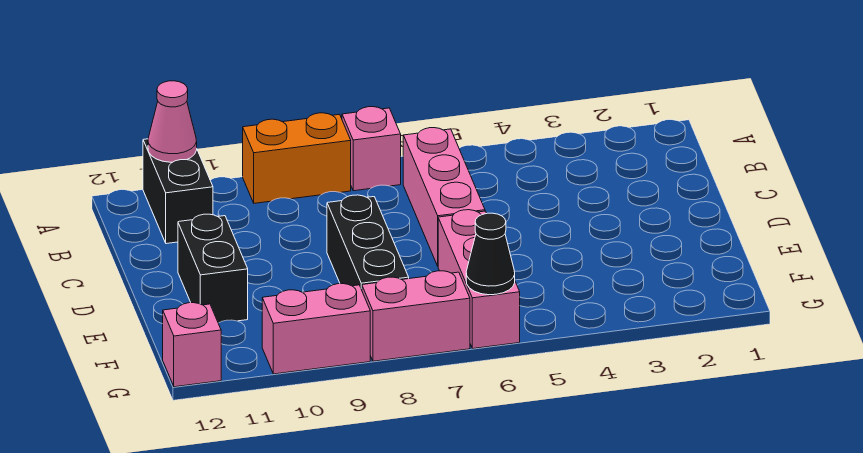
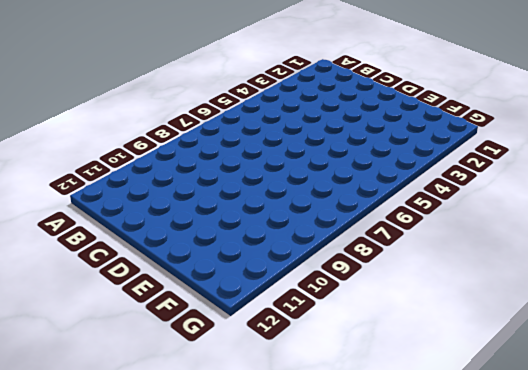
none -> pink 1x1 brick [342,107,401,191]
none -> orange 1x2 brick [243,113,351,203]
none -> black 1x2 brick [143,139,213,244]

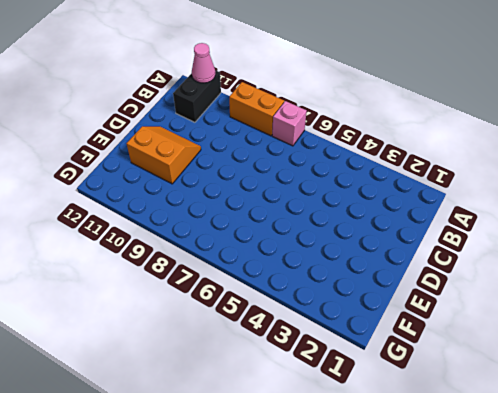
orange 2x2 slope [126,126,201,184] -> black 1x2 brick [178,214,248,323]
none -> pink 1x3 brick [403,128,485,266]
none -> black 1x3 brick [327,195,409,290]
none -> pink 1x3 brick [438,210,520,349]

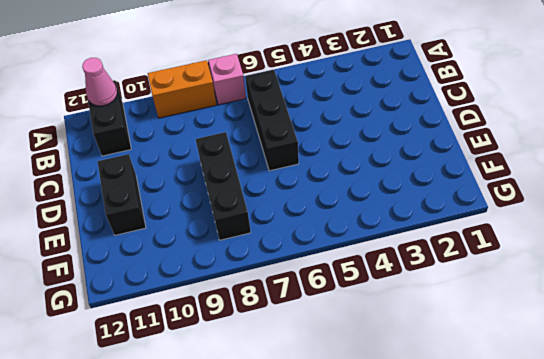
black 1x3 brick [245,70,299,171] -> pink 1x3 brick [403,128,485,266]
none -> pink 1x3 brick [438,210,520,349]
none -> pink 1x2 brick [362,271,470,361]
none -> pink 1x2 brick [262,284,370,374]

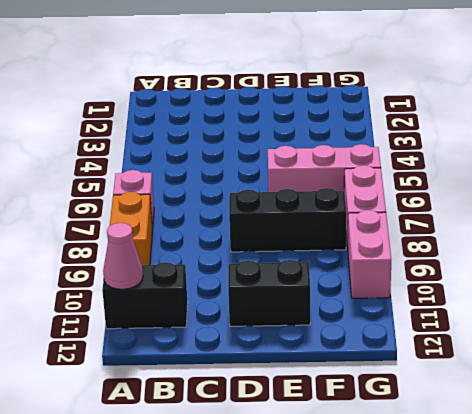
none -> pink 1x3 brick [403,128,485,266]
none -> pink 1x1 brick [163,303,221,387]
none -> black 1x1 cone [466,213,515,295]

